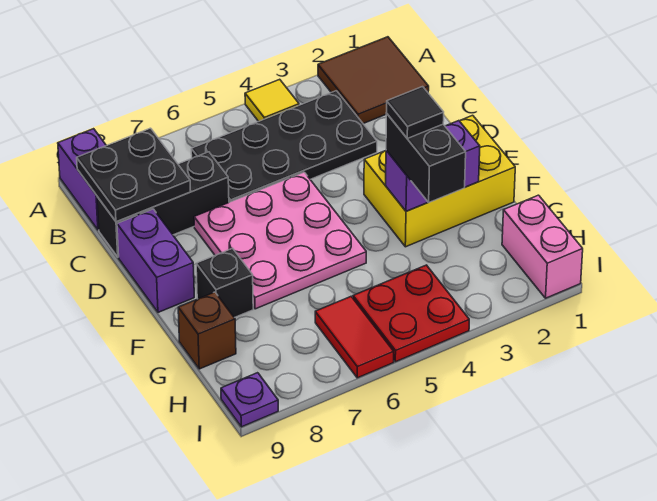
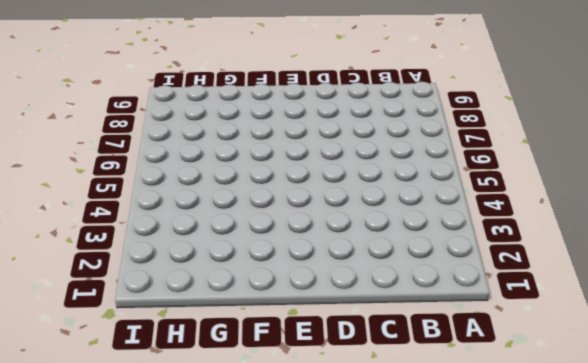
none -> brown 2x2 tile [318,37,429,124]
none -> yellow 1x1 tile [245,79,299,121]
none -> purple 1x2 brick [58,129,106,230]

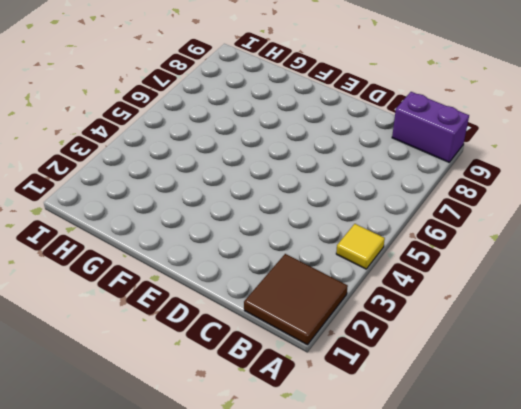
none -> black 2x4 plate [191,91,377,202]
none -> black 1x3 brick [97,152,229,257]
none -> pink 3x3 plate [194,172,366,309]

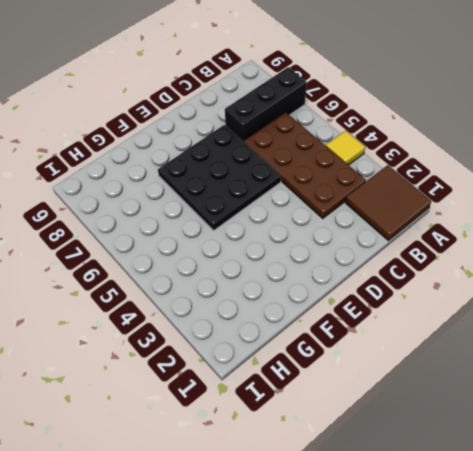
black 1x3 brick [225,67,307,142] -> black 1x3 brick turned to [97,152,229,257]
brown 2x4 plate [244,112,366,218] -> black 2x4 plate [191,91,377,202]
black 3x3 plate [158,125,281,230] -> pink 3x3 plate [194,172,366,309]
none -> purple 1x2 brick [58,129,106,230]
none -> purple 1x2 brick [117,209,194,312]
none -> yellow 2x3 brick [364,115,515,247]

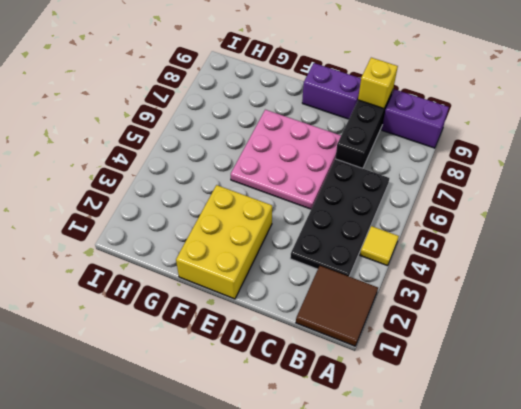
yellow 1x1 brick [358,58,398,109] -> black 2x2 plate [77,128,191,222]
none -> black 1x1 brick [196,248,253,318]
none -> brown 1x1 brick [178,292,236,369]
none -> pink 1x2 brick [502,195,583,298]

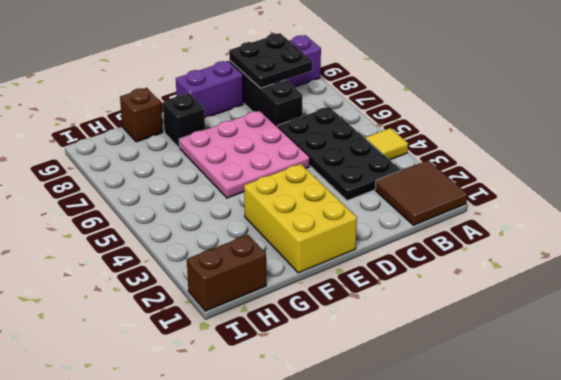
brown 1x2 brick [187,235,266,311] -> pink 1x2 brick [502,195,583,298]
none -> red 2x2 plate [353,265,469,362]
none -> red 1x2 tile [315,297,394,378]
none -> purple 1x1 plate [221,373,278,427]

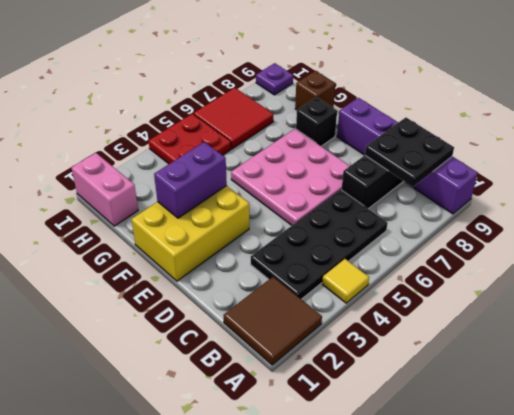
red 2x2 tile [193,88,273,149] -> red 1x2 tile [315,297,394,378]
none -> black 1x2 brick [386,114,466,203]
none -> black 1x1 tile [386,87,444,138]

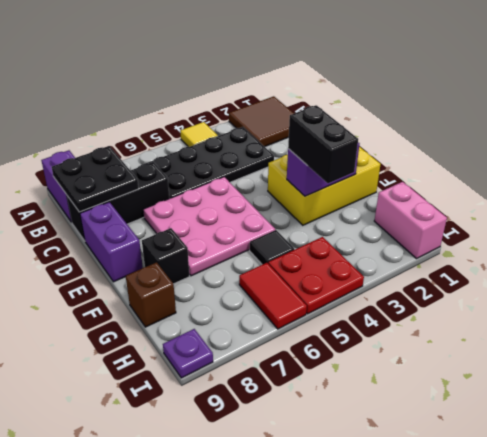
black 1x1 tile [250,230,294,265] -> black 1x1 tile moved to [386,87,444,138]

